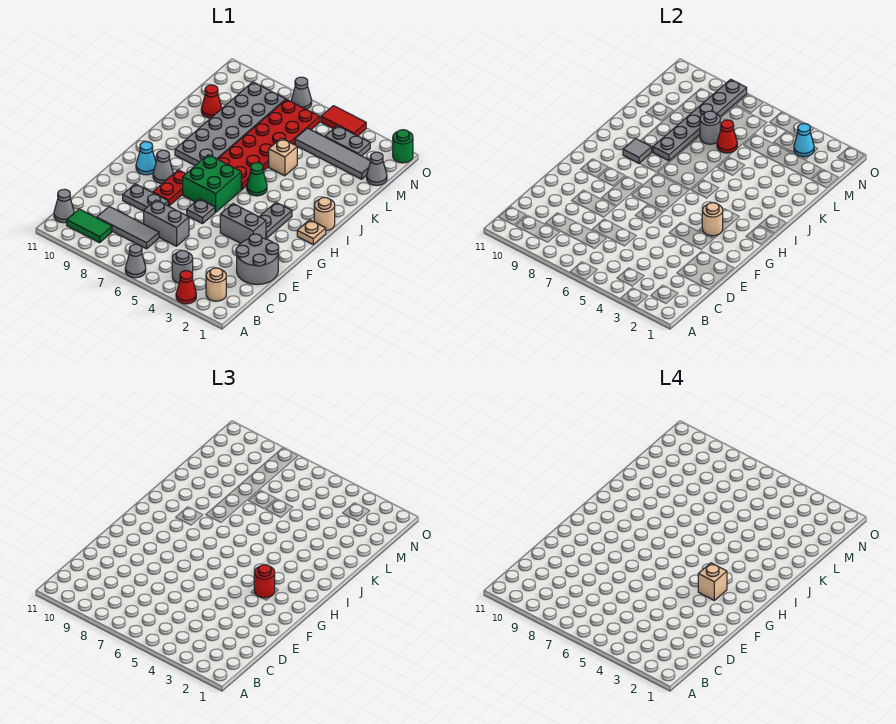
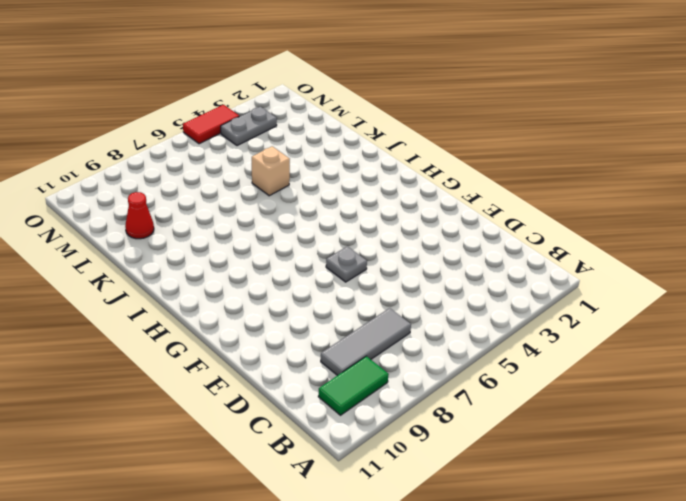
none -> red 1x1 cone [176,271,196,304]
none -> grey 1x1 cone [125,244,146,278]
none -> tan 1x1 round brick [206,268,226,301]
none -> grey 1x1 round brick [172,251,193,283]

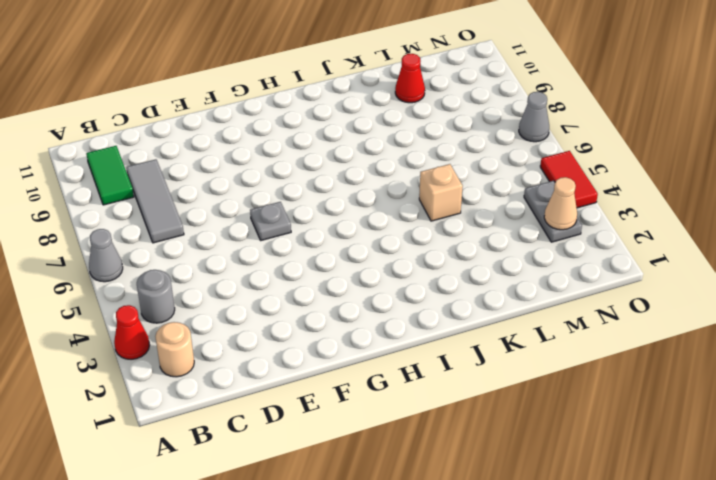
tan 1x1 cone [544,177,577,230] -> cyan 1x1 cone [794,123,814,157]
none -> grey 1x1 cone [54,189,74,223]
none -> grey 2x2 round brick [236,234,279,284]
none -> grey 1x2 brick [144,200,189,246]
none -> grey 1x2 plate [123,184,168,211]

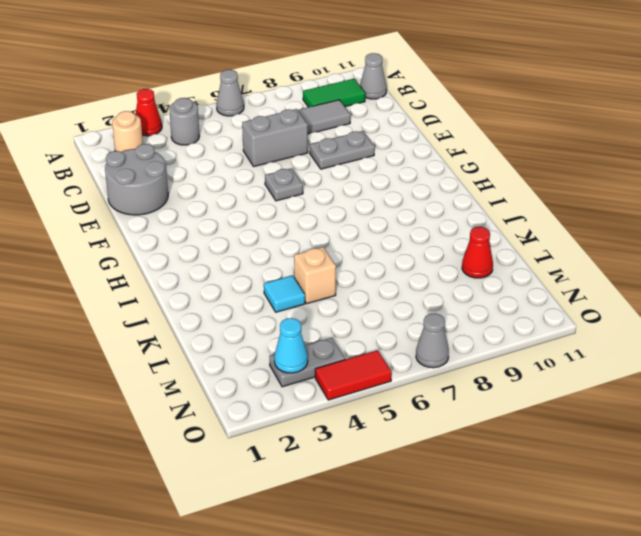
cyan 1x1 tile [264,275,305,312] -> none
none -> grey 1x2 brick [220,204,266,243]
none -> red 1x2 plate [153,170,185,206]
none -> grey 1x2 plate [259,202,292,238]
none -> green 2x2 brick [183,155,241,212]

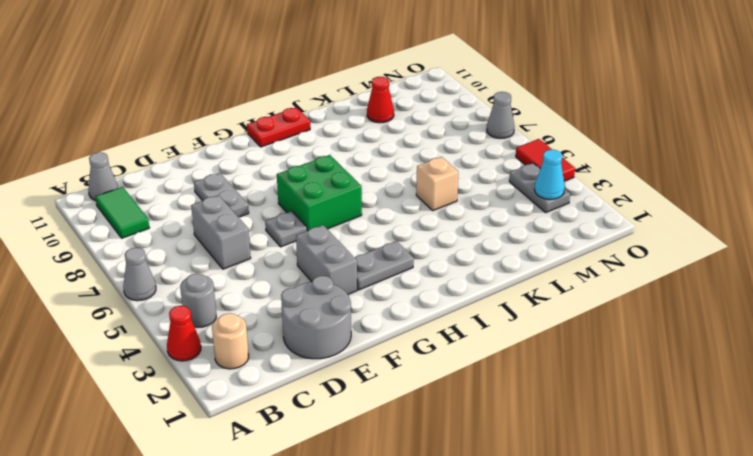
red 1x2 plate [247,107,310,147] -> red 1x2 plate moved to [153,170,185,206]
none -> grey 1x3 tile [97,207,159,249]
none -> grey 1x1 cone [153,150,173,183]
none -> cyan 1x1 cone [136,142,156,175]
none -> tan 1x1 plate [297,220,326,244]

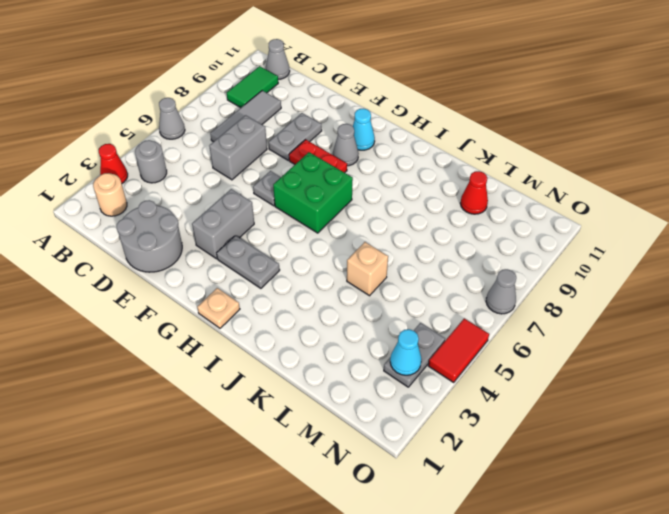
none -> tan 1x1 round brick [314,198,335,231]
none -> green 1x1 cone [247,163,267,196]
none -> red 2x6 plate [218,99,320,190]
none -> grey 2x6 plate [175,82,286,166]

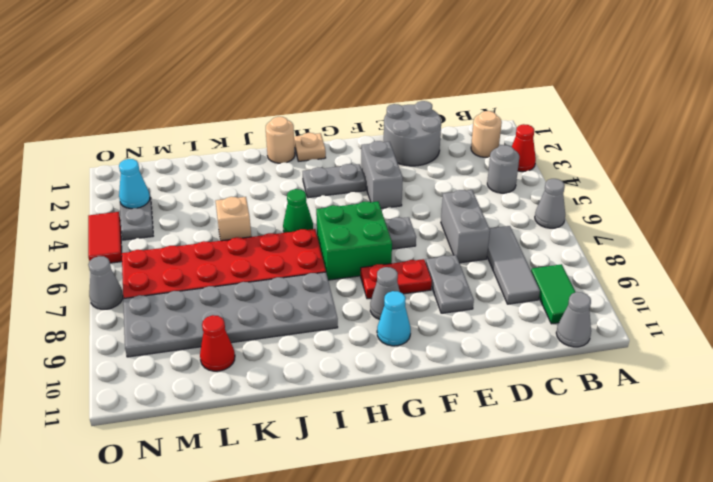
none -> grey 1x1 cone [367,152,387,186]
none -> grey 1x4 tile [295,128,371,179]
none -> green 1x1 round brick [393,130,413,163]
none -> tan 1x1 round brick [702,203,723,236]

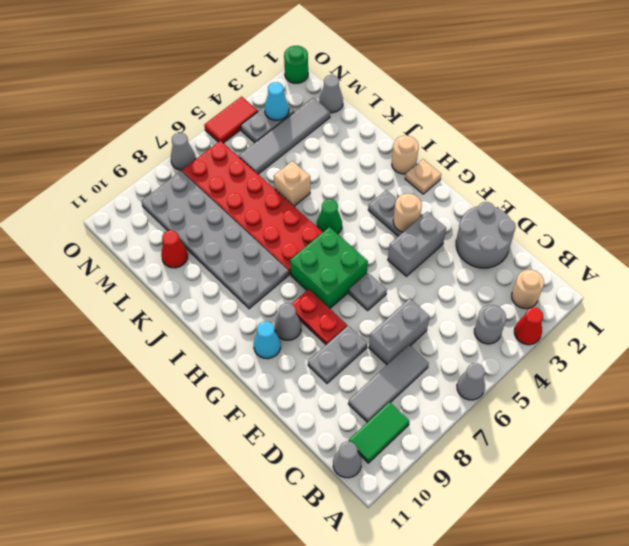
none -> grey 1x1 tile [623,139,652,163]
none -> grey 1x6 plate [653,79,747,161]
none -> red 1x1 cone [717,120,737,153]
none -> grey 1x1 round brick [700,111,720,144]

